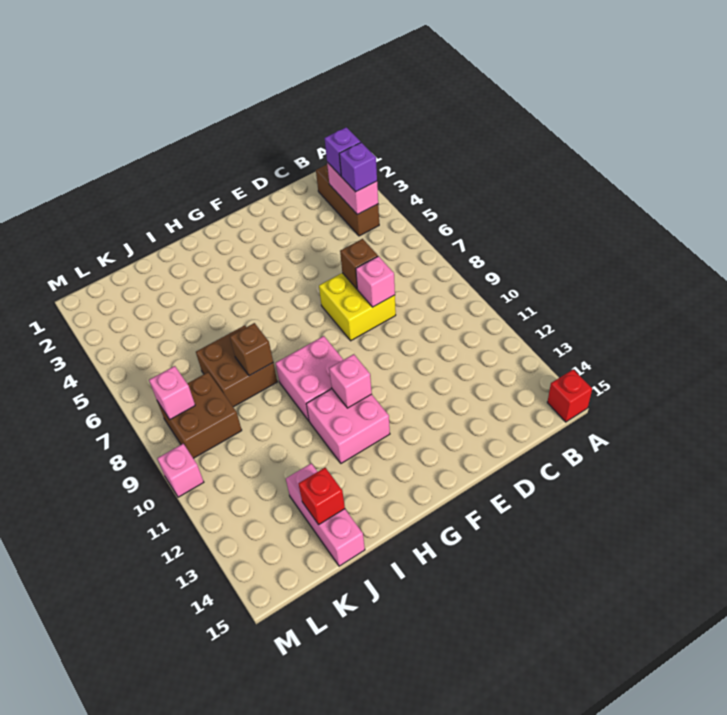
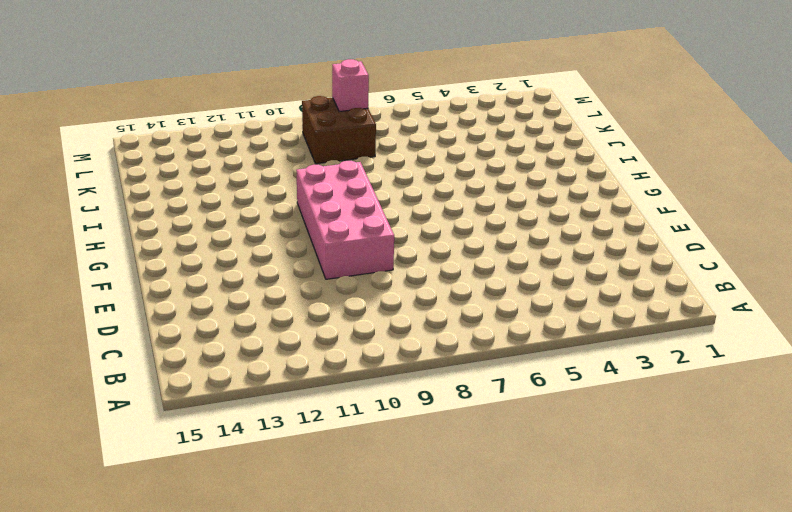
pink 2x4 brick [296,161,394,279] -> pink 2x2 brick [276,336,343,421]
none -> red 1x1 brick [547,369,592,422]
none -> brown 1x3 brick [316,165,379,236]
none -> yellow 2x2 brick [319,273,396,341]

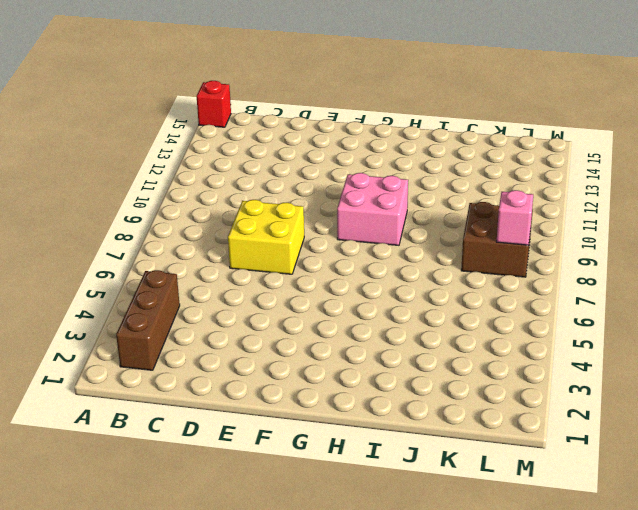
none -> pink 2x2 brick [306,389,390,463]
none -> brown 2x2 brick [196,325,277,407]
none -> pink 1x3 brick [286,463,365,566]

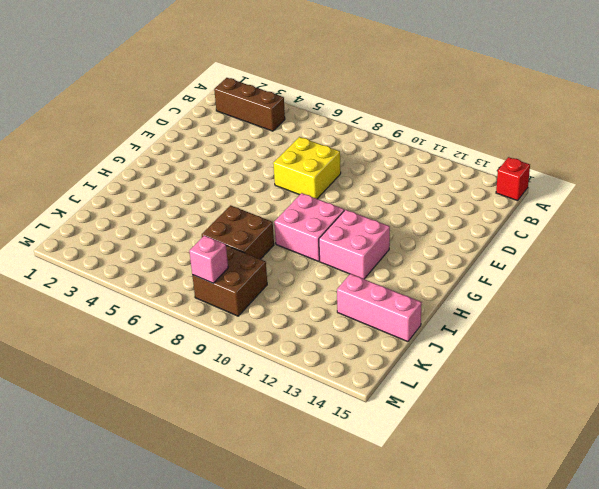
none -> pink 1x1 brick [157,444,204,497]
none -> pink 1x2 brick [327,162,378,215]
none -> brown 1x1 brick [340,239,378,289]

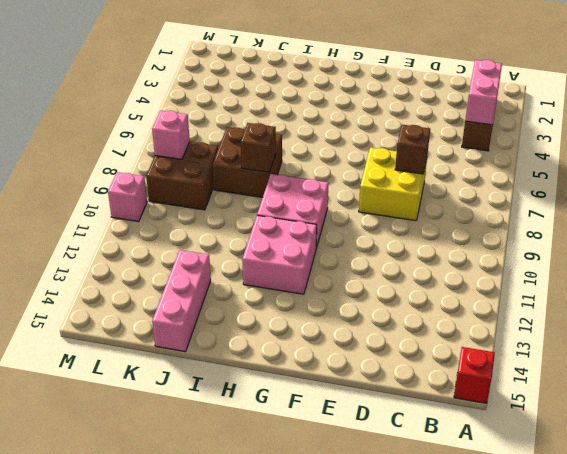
none -> pink 1x1 brick [356,256,395,307]
none -> pink 1x1 brick [329,354,372,408]
none -> red 1x1 brick [298,468,345,525]

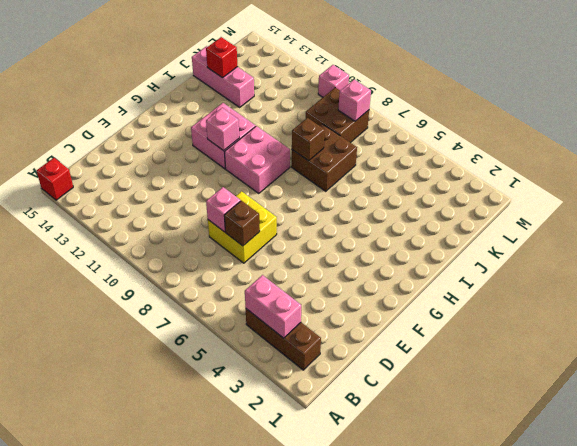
none -> purple 1x1 brick [325,127,361,176]
none -> purple 1x1 brick [339,143,377,192]

